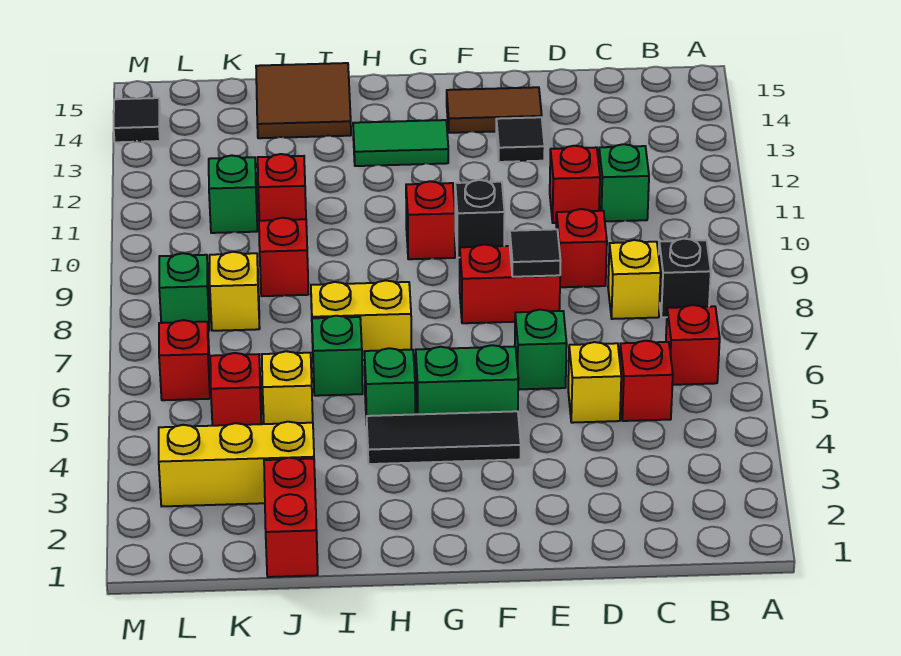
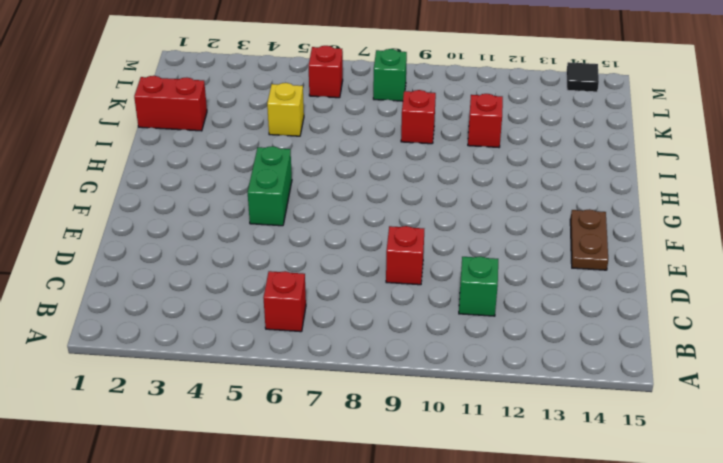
brown 1x2 plate [570,209,608,270] -> brown 1x2 tile [447,87,542,133]
none -> black 1x1 brick [659,239,711,317]
none -> red 1x1 brick [620,341,673,421]
none -> yellow 1x1 brick [608,240,661,319]
none -> yellow 1x1 brick [568,342,621,423]

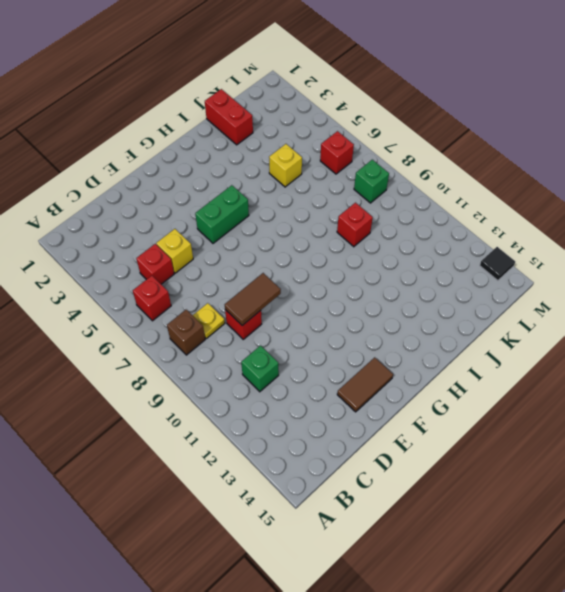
brown 1x1 brick [167,309,205,355] -> black 1x1 brick [659,239,711,317]
yellow 1x1 plate [193,303,225,338] -> yellow 1x1 brick [608,240,661,319]
brown 1x2 tile [225,273,281,325] -> none
none -> red 1x1 brick [550,146,600,223]
none -> green 1x1 brick [515,310,567,389]
none -> red 1x2 brick [460,244,560,323]
none -> black 1x1 tile [496,117,545,162]

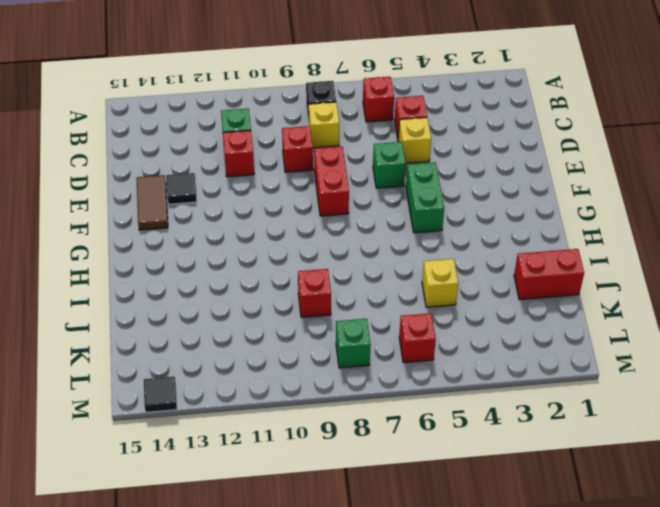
none -> black 1x3 tile [367,411,521,464]
none -> black 1x1 brick [455,180,505,258]
none -> red 1x1 brick [406,181,455,259]
none -> green 1x2 tile [353,120,448,166]

